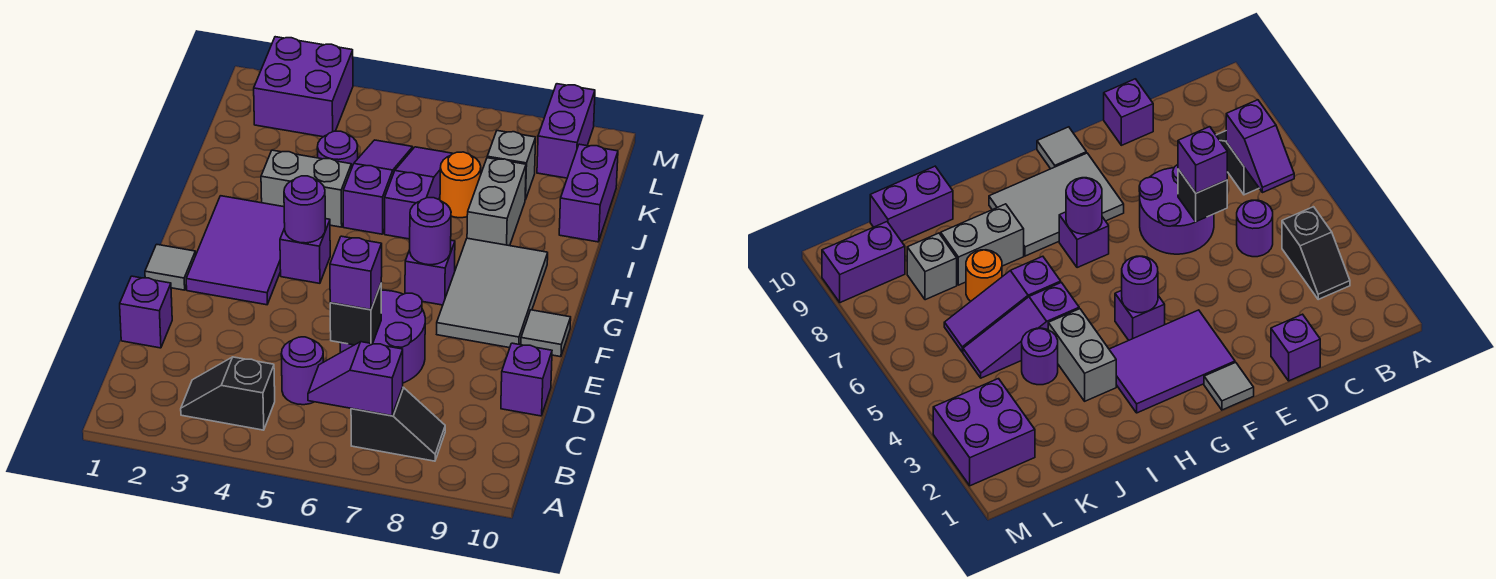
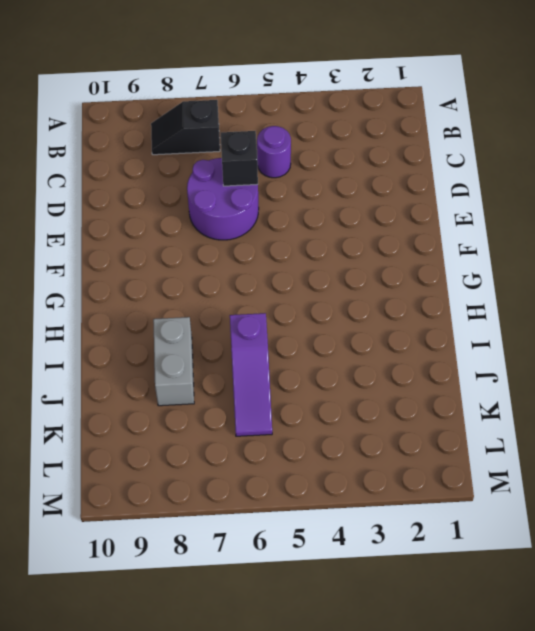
none -> black 1x2 slope [181,357,275,430]
none -> purple 1x1 brick [120,276,172,348]
none -> purple 1x1 brick [501,343,552,416]

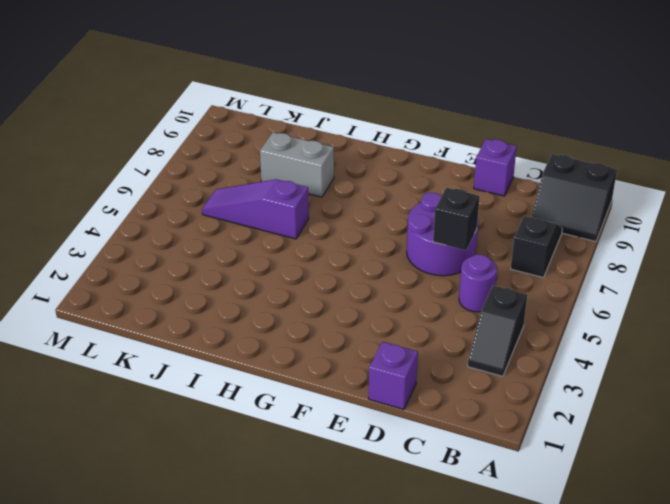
black 2x2 slope [531,154,617,242] -> none
none -> grey 1x1 tile [145,244,196,290]
none -> purple 2x3 tile [186,196,285,305]
none -> grey 2x3 tile [437,238,548,348]

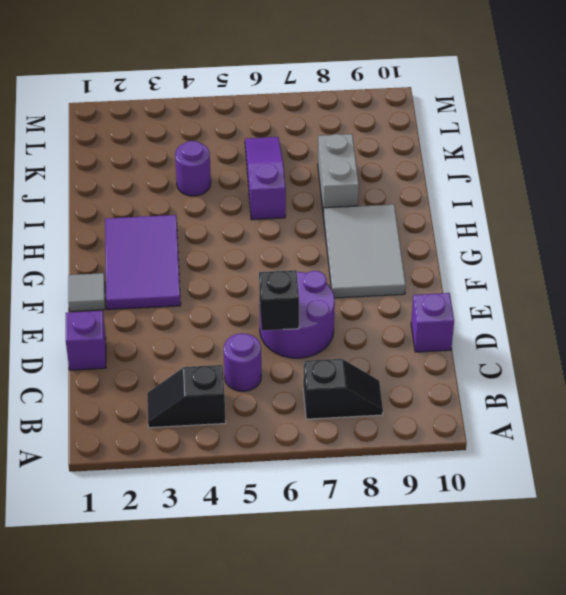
none -> grey 1x1 tile [521,310,571,357]
none -> purple 1x1 brick [280,219,330,283]
none -> purple 1x1 brick [405,240,455,305]

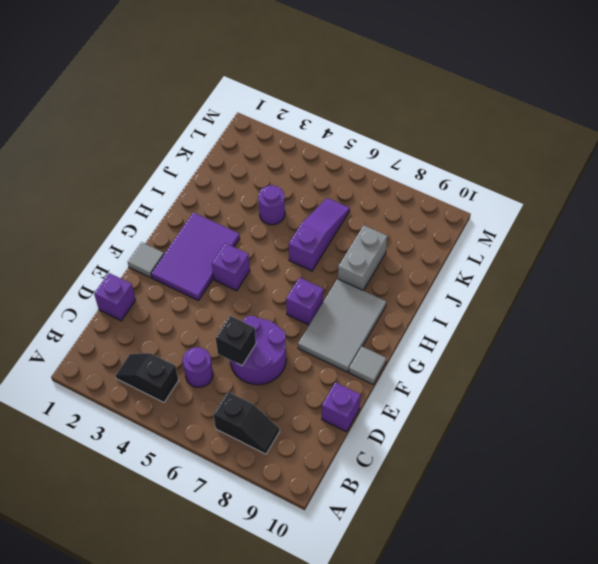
none -> grey 1x2 brick [261,150,351,227]
none -> purple 1x3 slope [343,140,413,234]
none -> orange 1x1 round brick [440,152,481,218]

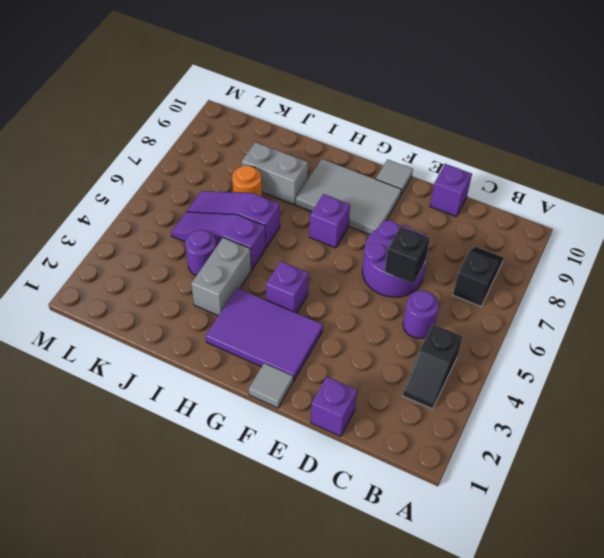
none -> purple 1x2 brick [559,144,618,242]
none -> grey 1x1 brick [487,131,536,200]
none -> purple 2x2 brick [254,37,353,137]

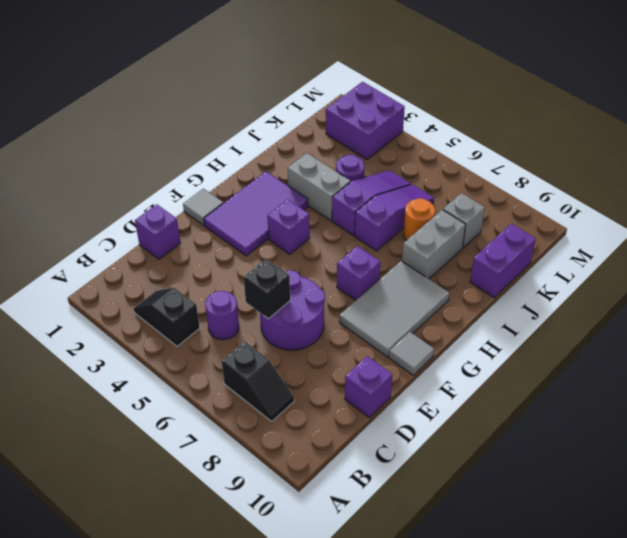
none -> purple 1x2 brick [537,84,595,178]
none -> purple 1x2 slope [308,342,403,416]
none -> purple 1x1 round brick [284,176,325,243]

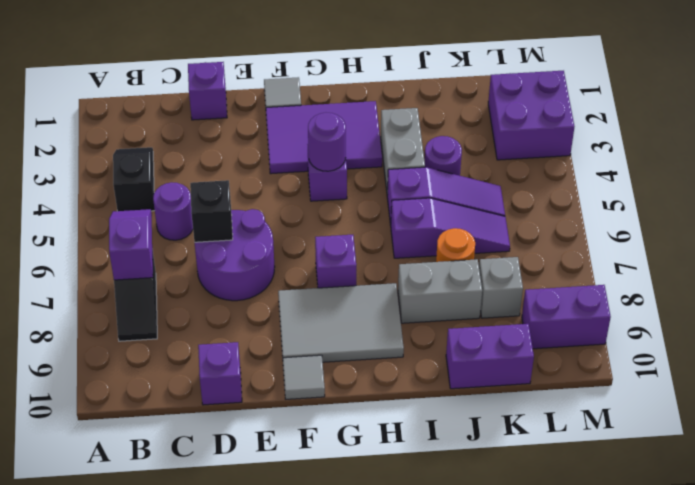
none -> purple 1x1 round brick [410,198,451,265]
none -> purple 1x1 brick [330,236,382,310]

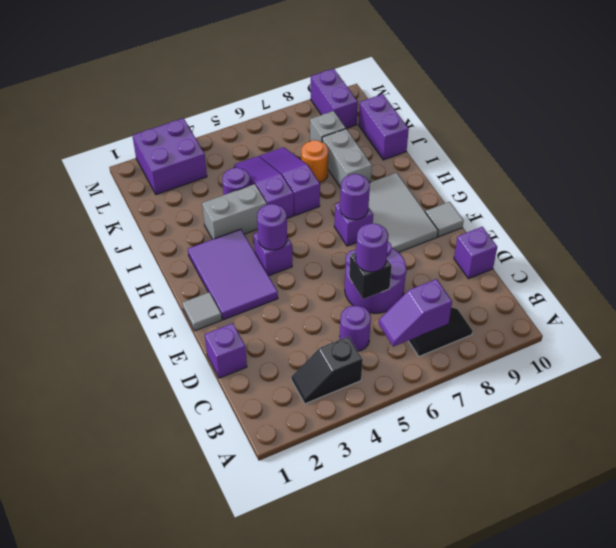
purple 1x1 round brick [356,223,388,272] -> purple 1x1 brick [330,236,382,310]

